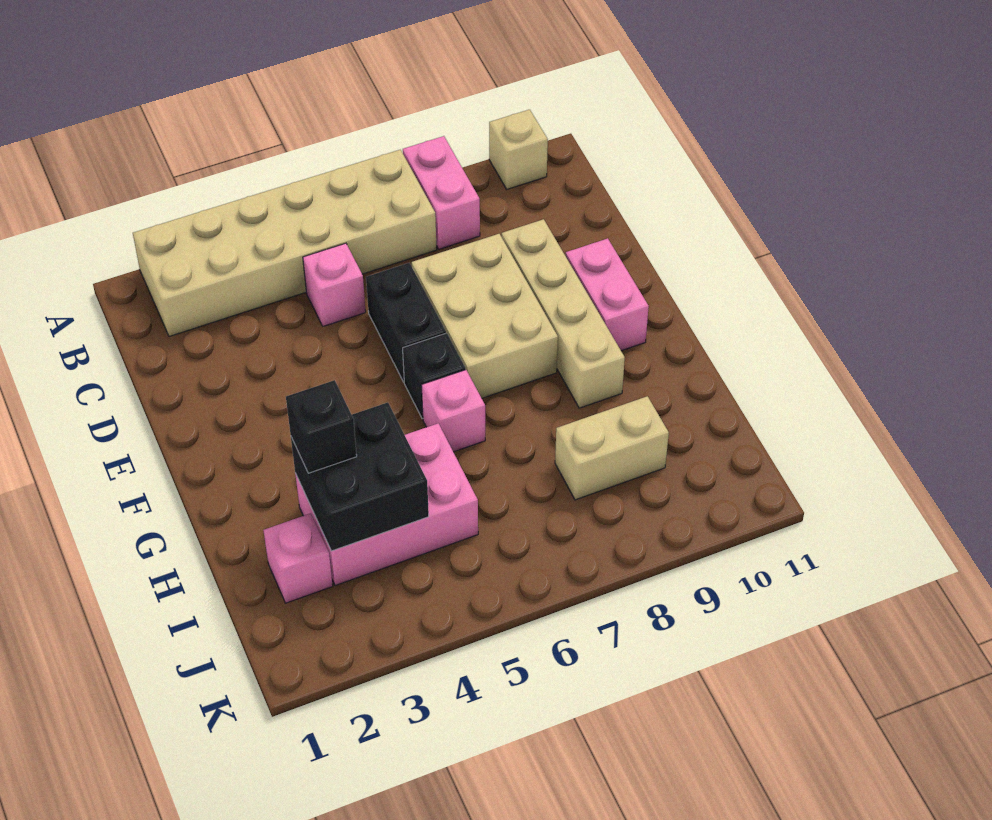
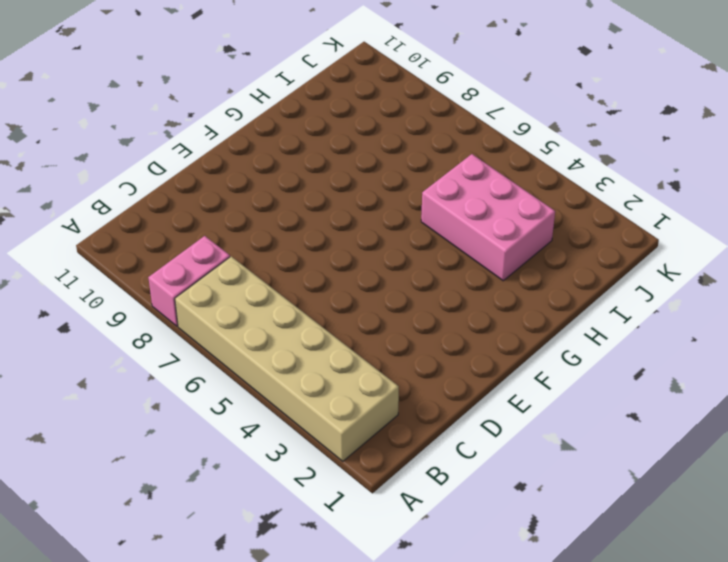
none -> tan 1x1 brick [489,109,548,189]
none -> pink 1x1 brick [303,243,366,326]
none -> black 1x2 brick [366,263,446,382]

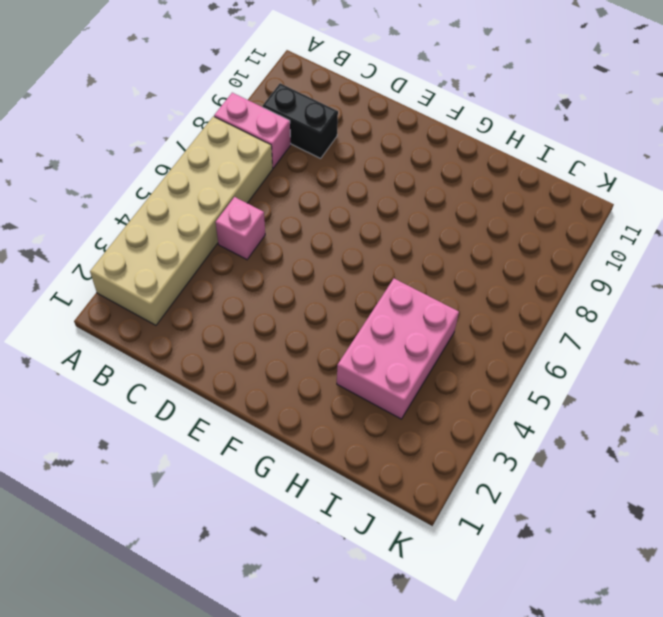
black 1x2 brick [263,83,338,158] -> black 1x2 brick moved to [366,263,446,382]
none -> tan 1x1 brick [489,109,548,189]
none -> tan 2x3 brick [412,234,558,398]
none -> tan 1x4 brick [502,219,625,408]

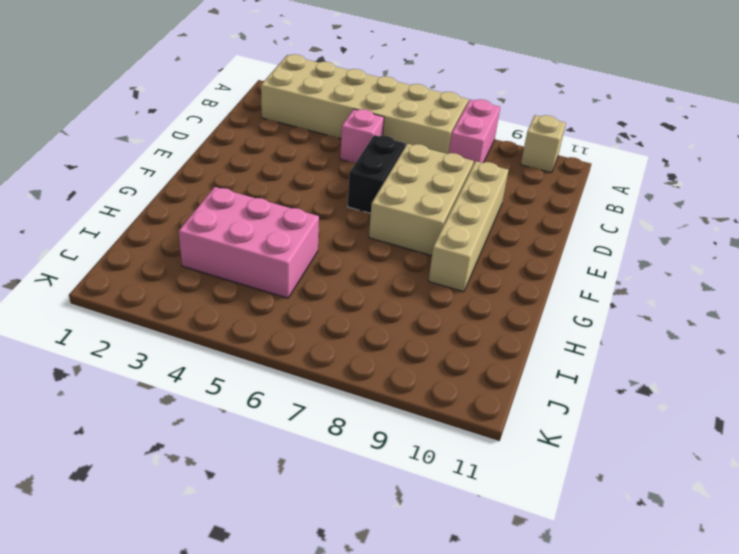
none -> pink 1x2 brick [566,238,649,351]
none -> black 1x1 brick [403,333,465,419]
none -> pink 1x1 brick [421,370,485,452]

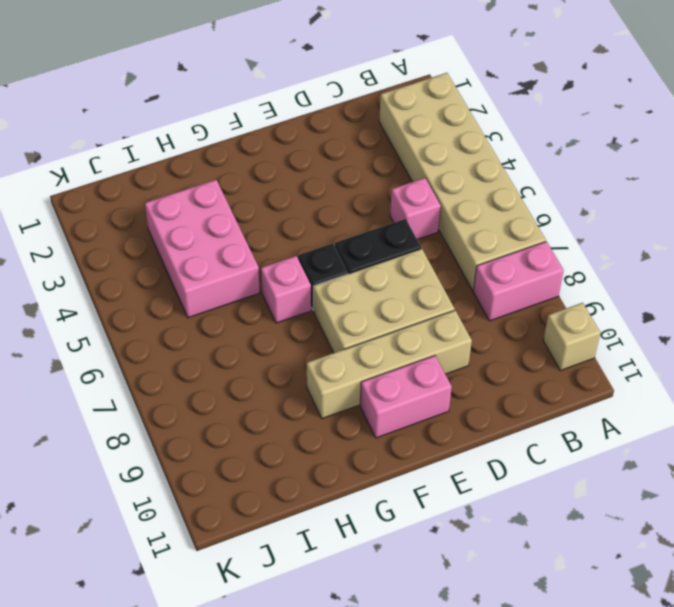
none -> pink 1x1 brick [263,513,333,603]
none -> tan 1x2 brick [555,396,669,500]
none -> black 2x2 brick [291,402,429,551]

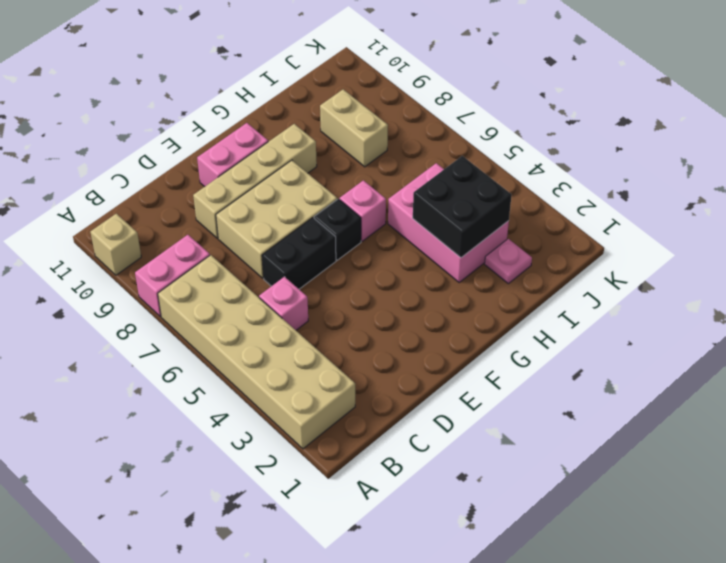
pink 1x1 plate [485,239,532,284] -> pink 1x1 brick [263,513,333,603]
none -> black 1x1 brick [286,380,357,473]

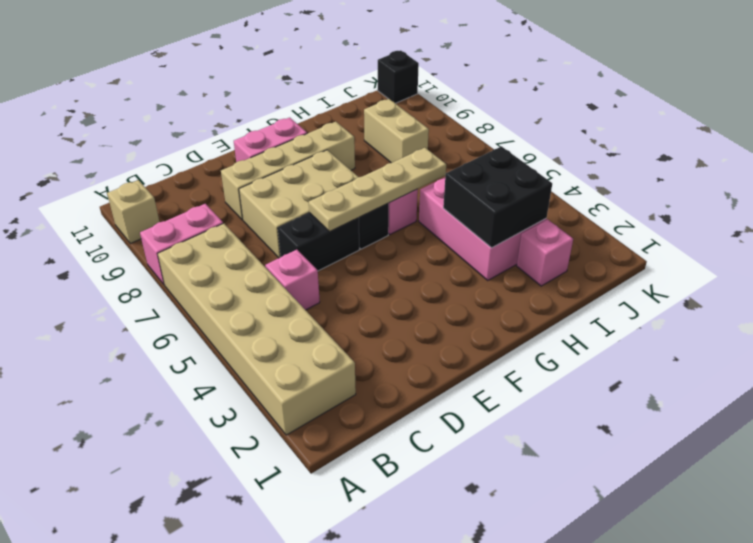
tan 1x4 plate [309,148,446,231] -> none
black 1x1 brick [378,50,419,103] -> black 1x1 brick moved to [286,380,357,473]

